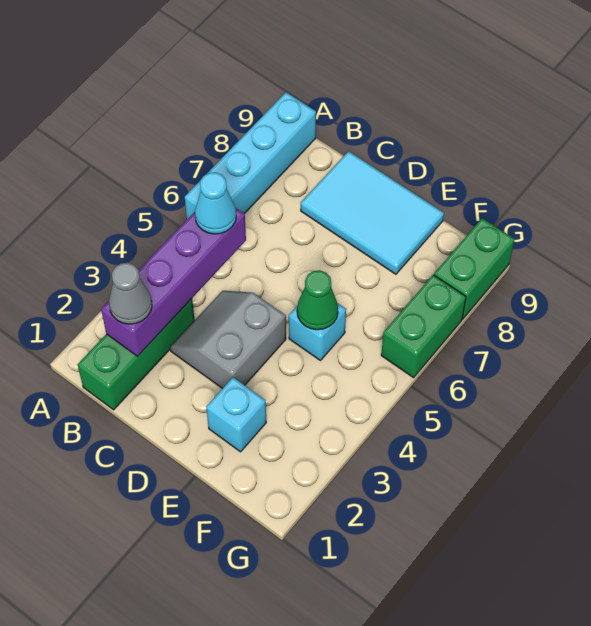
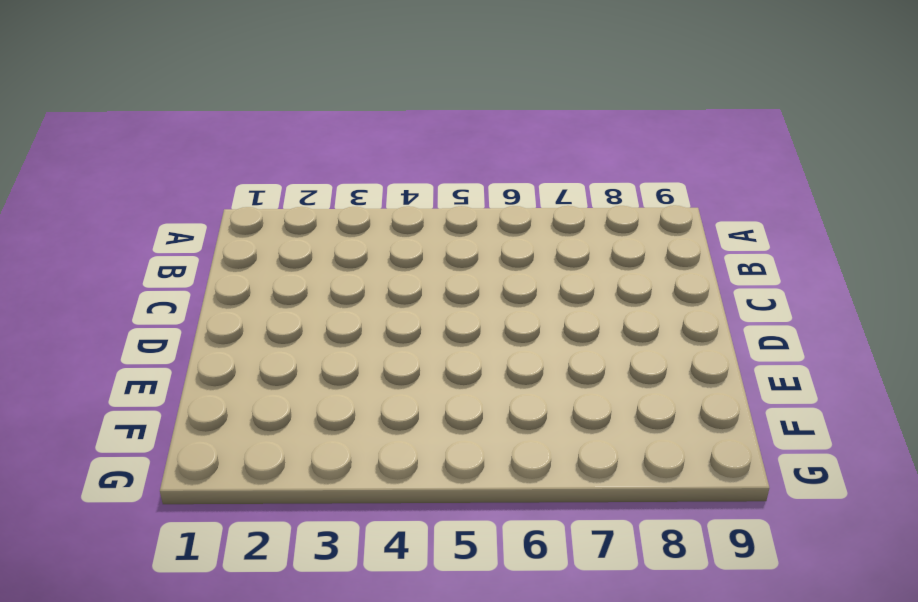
none -> cyan 1x4 brick [185,92,316,219]
none -> green 1x3 brick [78,299,195,410]
none -> grey 2x2 slope [170,291,286,389]

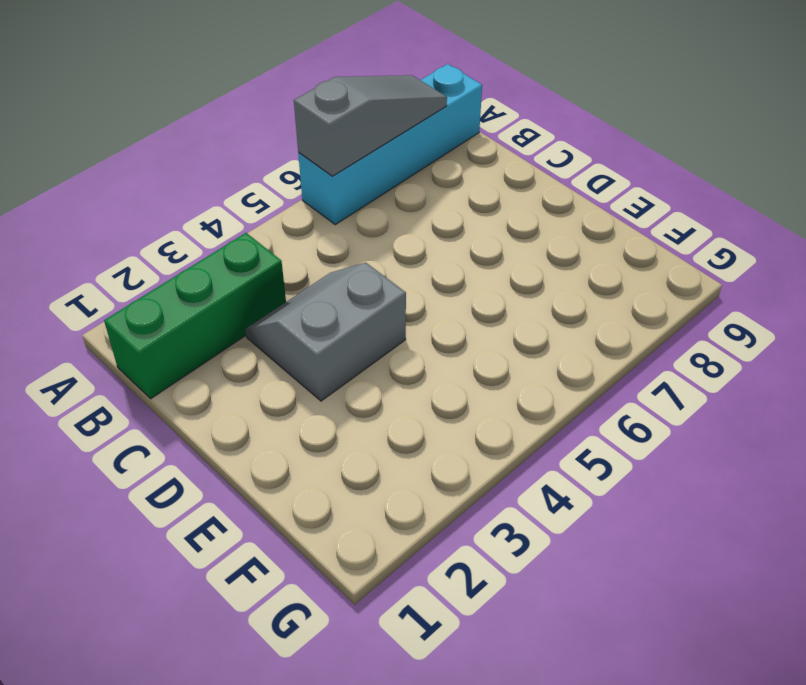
grey 1x3 slope [294,75,447,176] -> none
none -> cyan 2x3 tile [301,151,444,274]
none -> cyan 1x1 brick [206,377,266,452]
none -> cyan 1x1 brick [289,303,346,360]

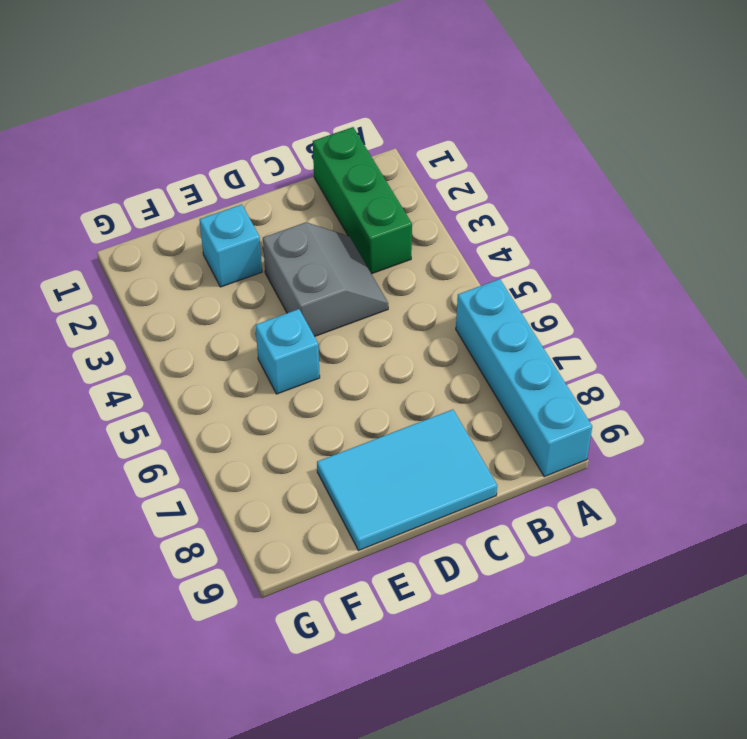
none -> green 1x2 brick [381,275,466,378]
none -> green 1x2 brick [434,218,515,319]
none -> purple 1x4 brick [101,208,246,356]

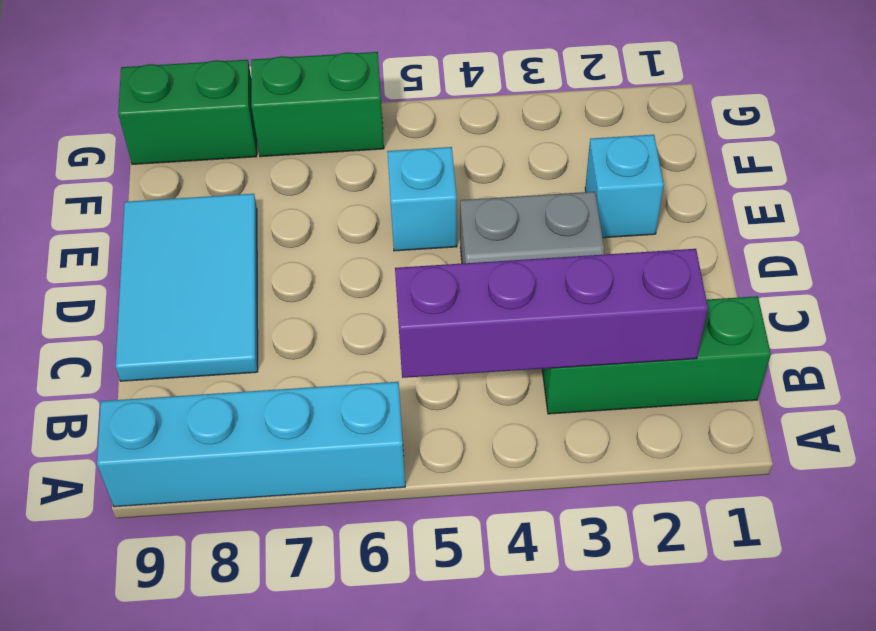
none -> green 1x1 cone [297,270,338,330]
none -> grey 1x1 cone [109,263,152,324]
none -> cyan 1x1 cone [195,172,236,234]

